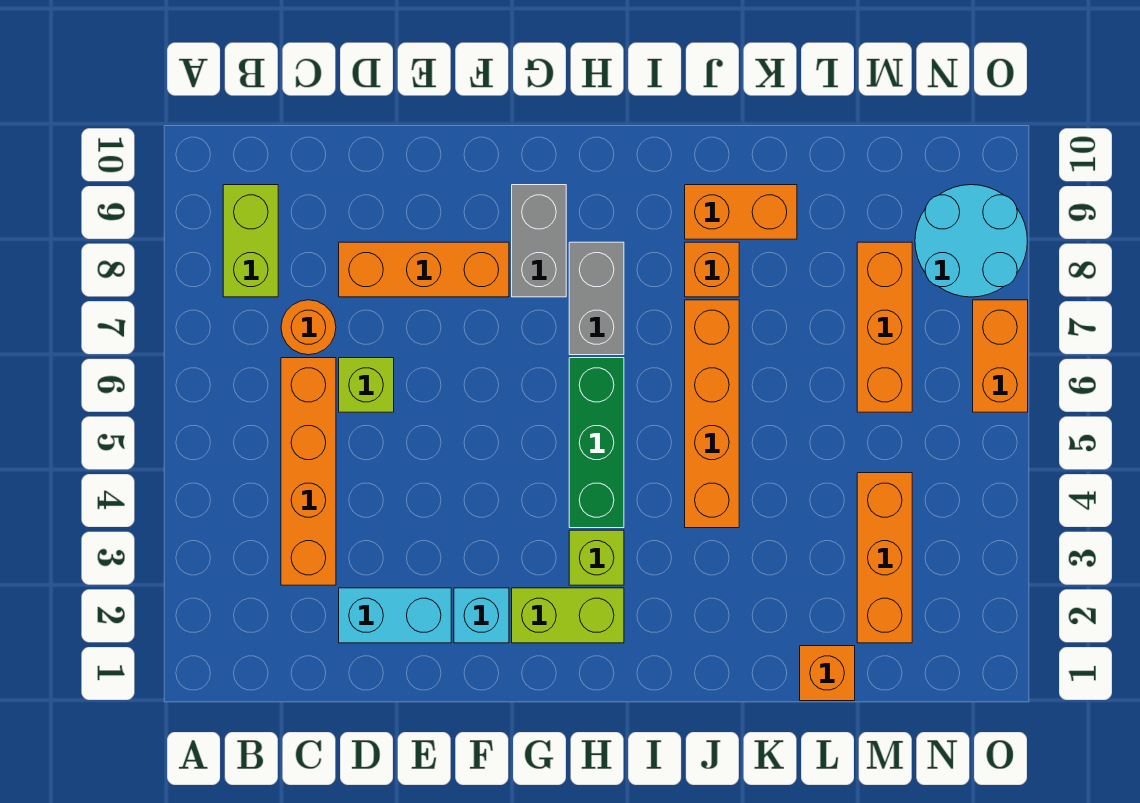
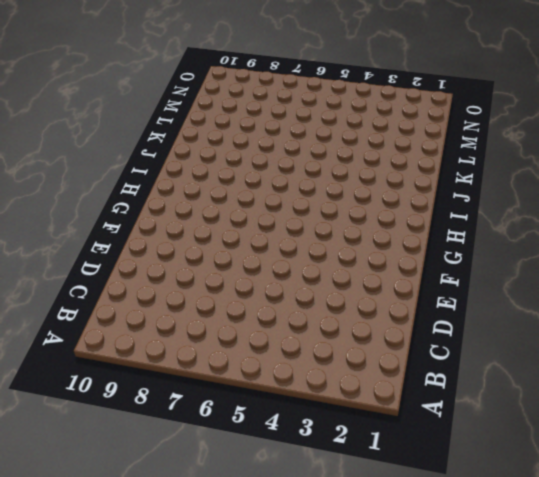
none -> lime 1x2 brick [223,185,278,297]
none -> orange 1x4 brick [281,358,336,585]
none -> orange 1x1 round brick [281,300,336,355]

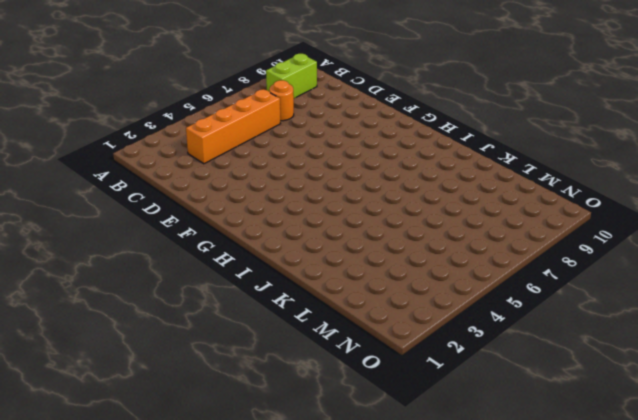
none -> cyan 1x2 brick [339,588,451,643]
none -> lime 1x1 brick [339,358,394,412]
none -> orange 1x3 brick [339,242,509,297]

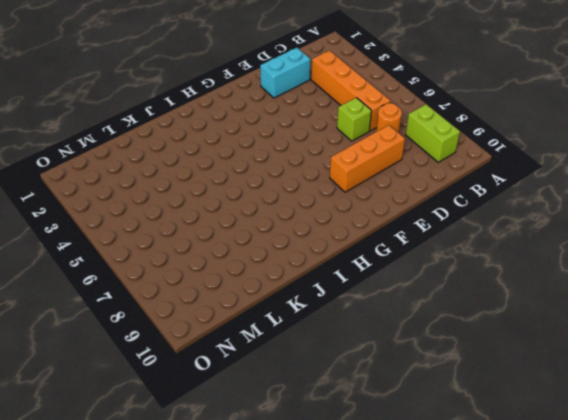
none -> cyan 1x1 brick [454,588,509,643]
none -> lime 1x2 brick [512,588,624,643]
none -> grey 1x2 brick [512,185,566,297]

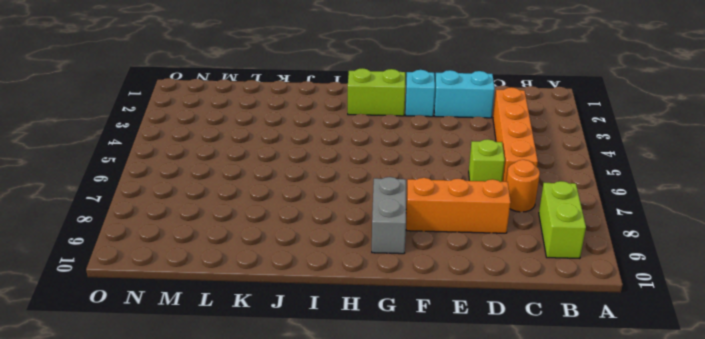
none -> lime 1x1 brick [569,530,624,585]
none -> green 1x3 brick [569,358,624,528]
none -> grey 1x2 brick [569,242,624,355]

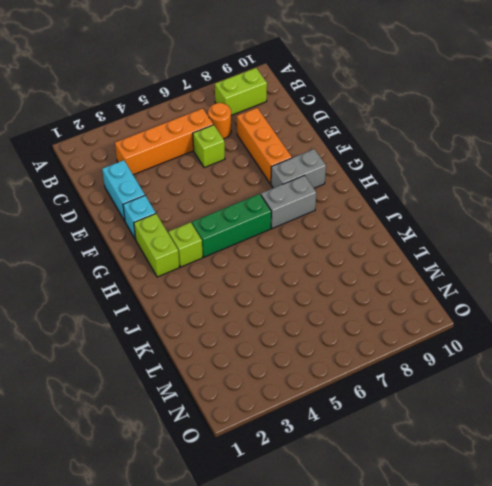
none -> orange 1x4 brick [685,300,739,528]
none -> orange 1x1 brick [685,242,739,297]
none -> orange 1x2 brick [685,185,797,239]

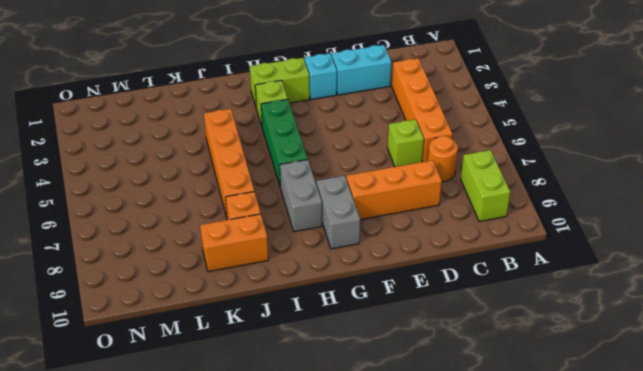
none -> orange 1x1 brick [800,646,855,701]
none -> orange 1x3 brick [857,473,912,643]
none -> orange 1x3 brick [857,242,912,412]

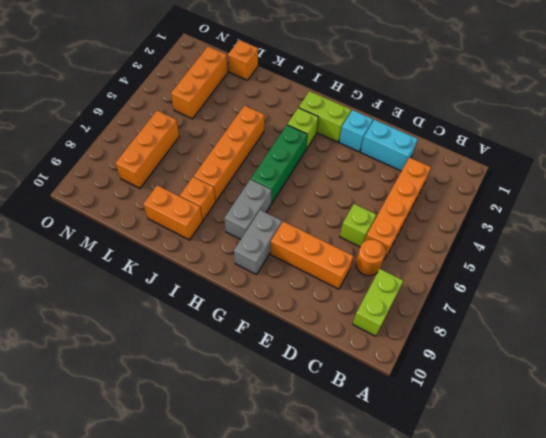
none -> cyan 2x2 round brick [915,185,1027,297]
none -> orange 1x2 brick [973,300,1028,412]

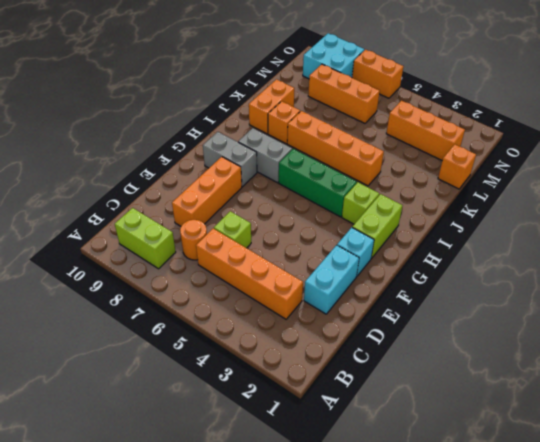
cyan 2x2 brick [303,33,364,79] -> cyan 2x2 round brick [915,185,1027,297]

